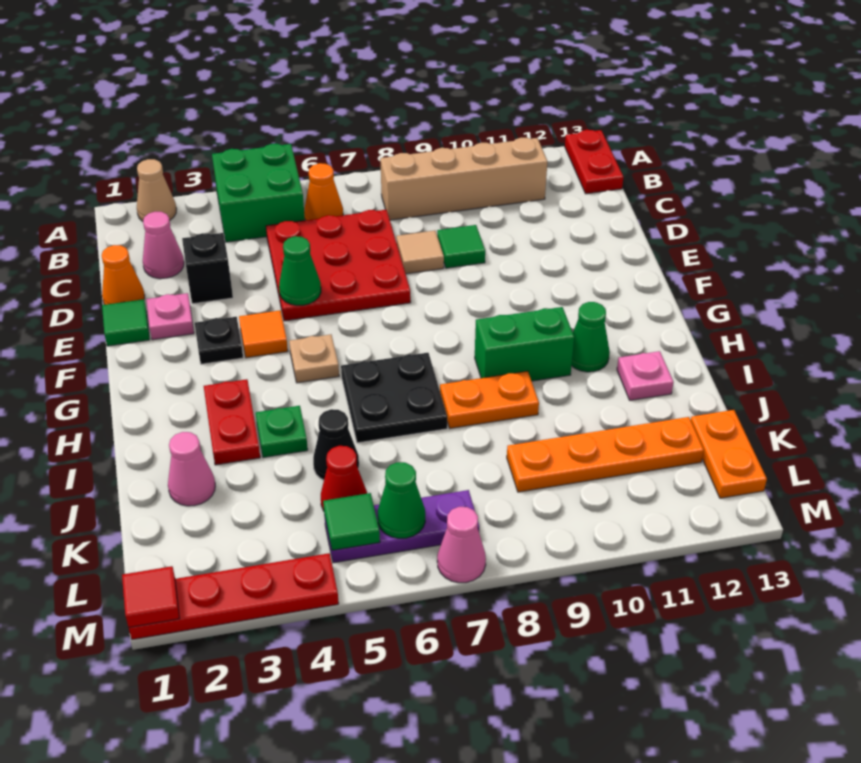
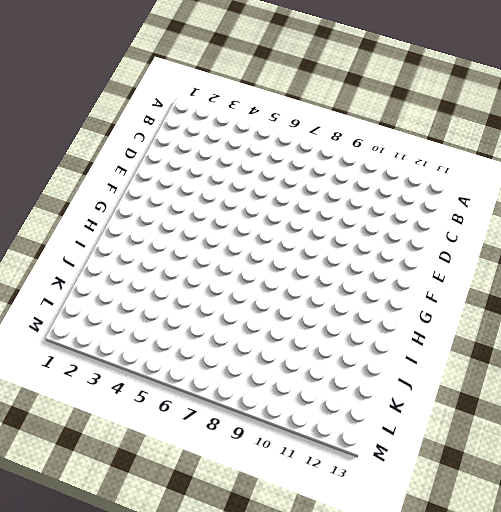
none -> tan 1x1 cone [137,159,176,221]
none -> green 2x2 brick [212,144,305,242]
none -> red 1x2 plate [565,130,623,194]
none -> orange 1x1 cone [304,163,343,220]

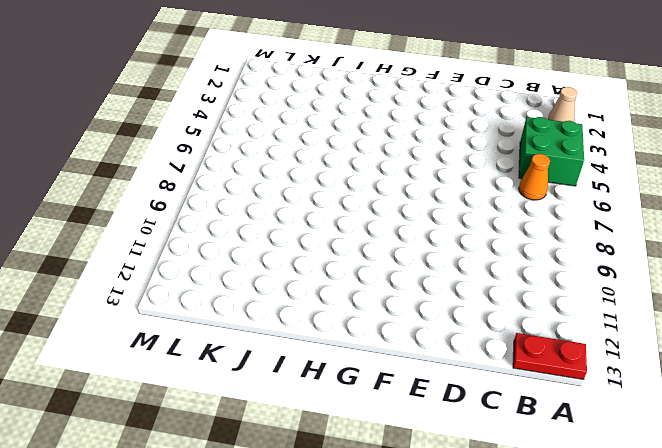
none -> tan 1x4 brick [380,138,548,220]
none -> pink 1x1 cone [143,212,184,279]
none -> red 3x3 plate [266,210,411,321]
none -> orange 1x1 cone [102,245,145,305]

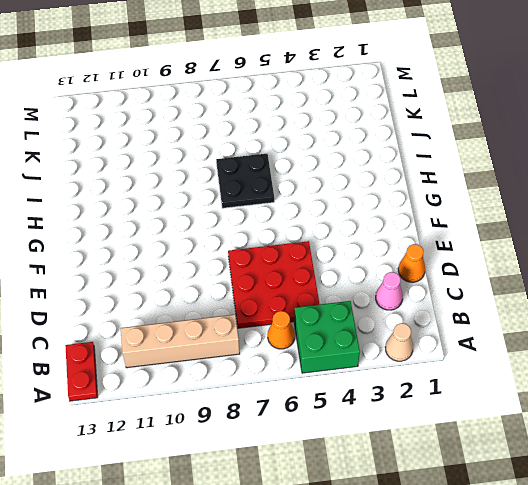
none -> black 1x1 brick [182,233,233,304]
none -> tan 1x1 tile [396,231,444,274]
none -> green 1x1 tile [437,225,485,268]
none -> green 1x1 tile [102,299,150,346]

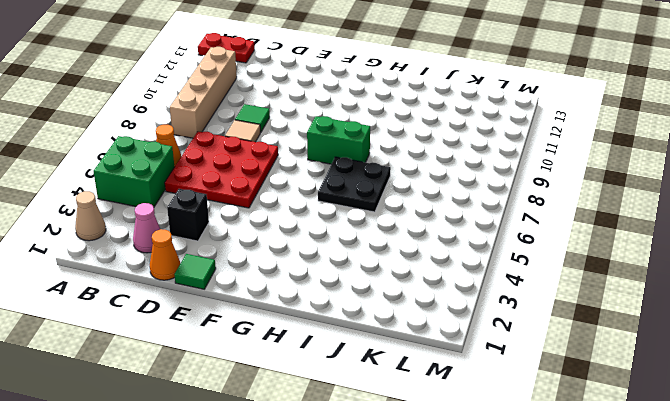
green 1x2 brick [307,116,370,164] -> green 1x2 brick turned to [475,307,574,381]
none -> pink 1x1 plate [146,293,194,340]
none -> black 1x1 plate [195,317,243,364]
none -> orange 1x1 tile [239,310,288,358]
none -> tan 1x1 plate [289,334,339,383]

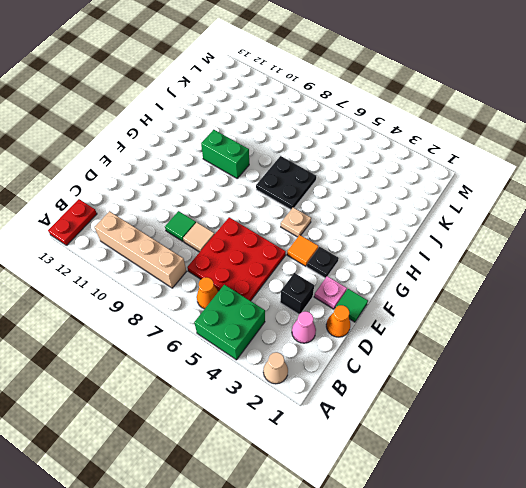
none -> red 1x2 plate [204,379,260,465]
none -> green 1x1 cone [572,302,610,372]
none -> green 1x1 plate [256,406,308,457]
none -> orange 1x2 plate [440,371,539,428]

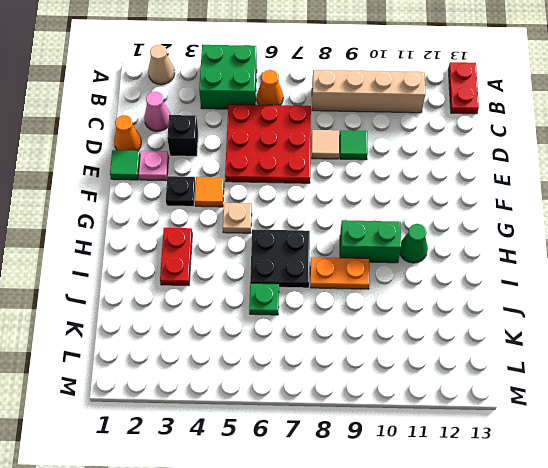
green 1x1 plate [249,283,279,315] -> green 1x1 plate moved to [256,406,308,457]
none -> pink 1x1 plate [617,351,673,400]
none -> pink 1x1 cone [168,432,215,506]
none -> black 1x1 cone [313,409,359,480]
none -> red 1x1 cone [321,446,367,511]

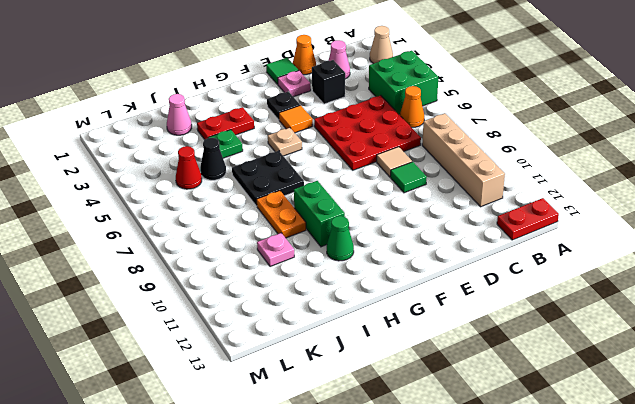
pink 1x1 plate [257,233,294,267] -> pink 1x1 plate moved to [617,351,673,400]
none -> orange 1x4 plate [507,417,704,492]
none -> orange 1x2 plate [691,410,767,498]
none -> purple 1x3 plate [324,490,479,563]
none -> red 1x4 plate [129,553,339,640]

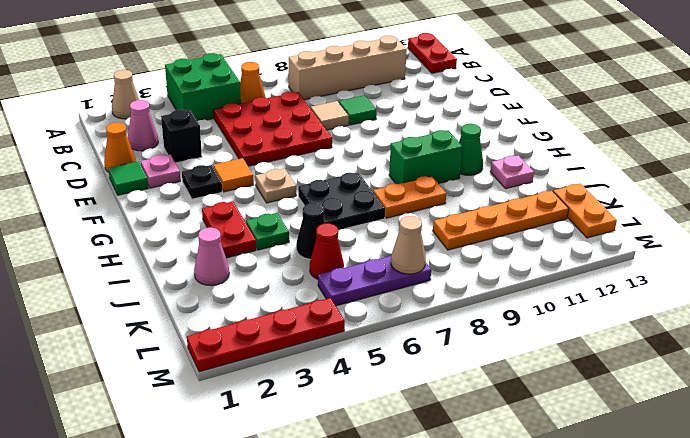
tan 1x1 cone [391,216,426,274] -> none
none -> pink 1x1 cone [437,507,486,583]
none -> green 1x1 cone [279,236,321,305]
none -> green 1x1 tile [323,493,380,550]
none -> green 1x1 cone [378,462,425,538]

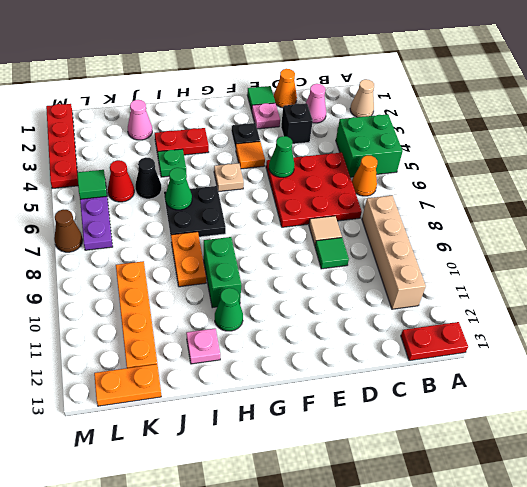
green 1x1 cone [165,168,192,210] -> green 1x1 cone moved to [378,462,425,538]
brown 1x1 cone [54,210,83,252] -> pink 1x1 cone [437,507,486,583]
none -> red 1x1 tile [122,566,180,628]

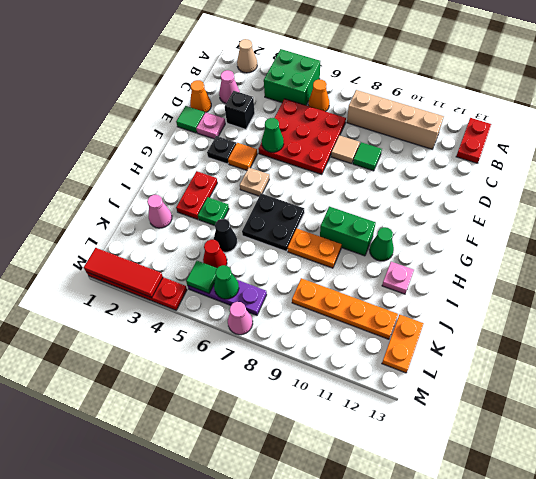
red 1x3 tile [84,248,163,297] -> red 1x1 tile [122,566,180,628]

